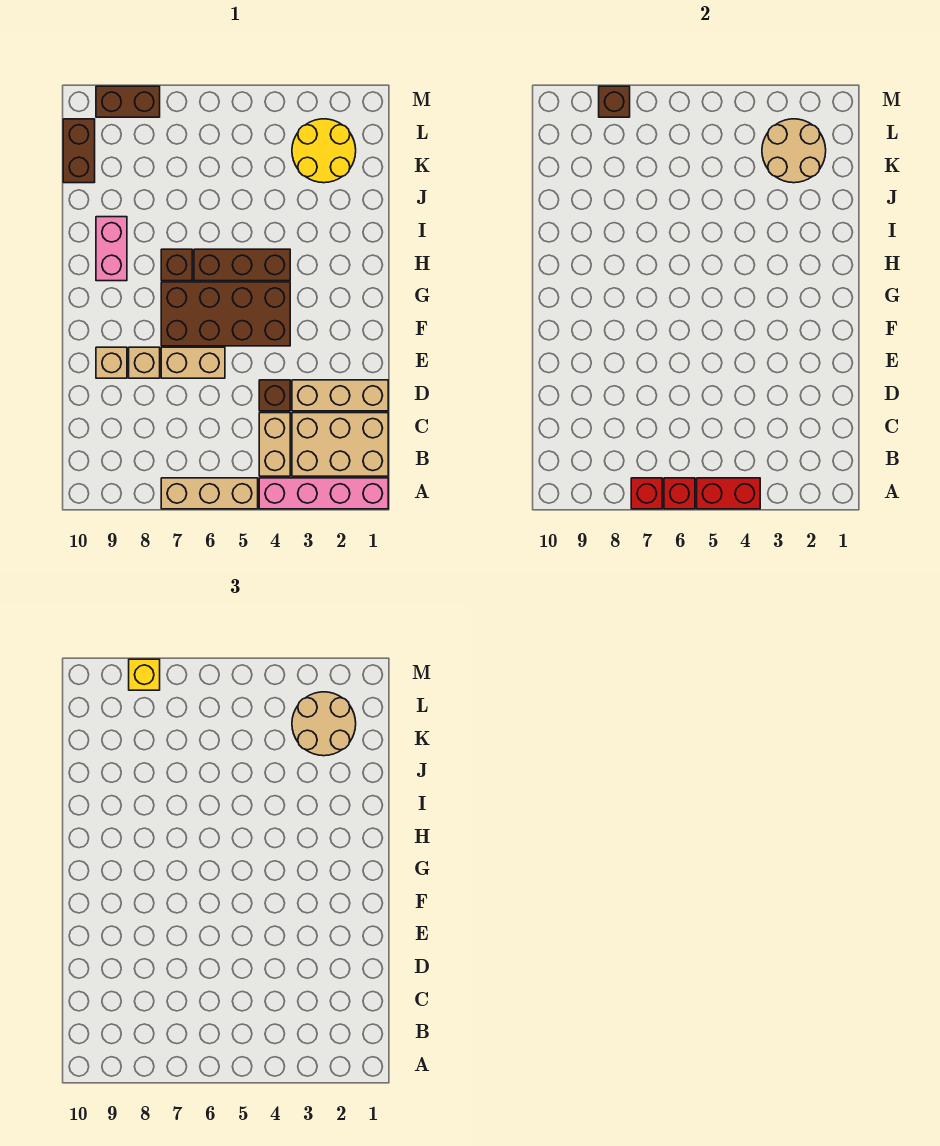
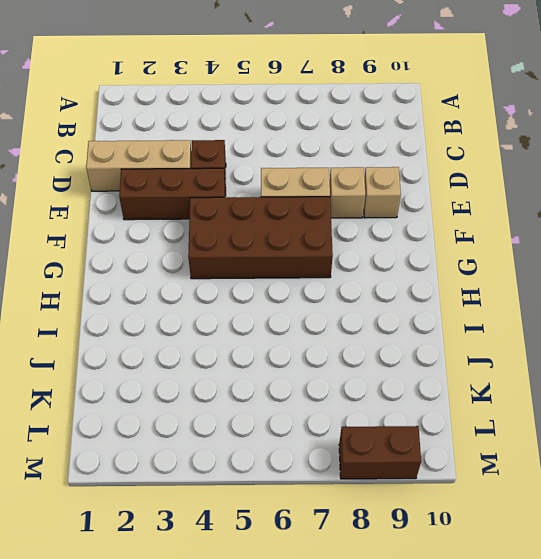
brown 1x3 brick [119,168,226,220] -> brown 1x3 brick moved to [194,249,290,281]
none -> pink 1x4 brick [259,478,388,509]
none -> tan 1x3 brick [161,478,258,509]
none -> tan 2x3 brick [292,413,388,476]

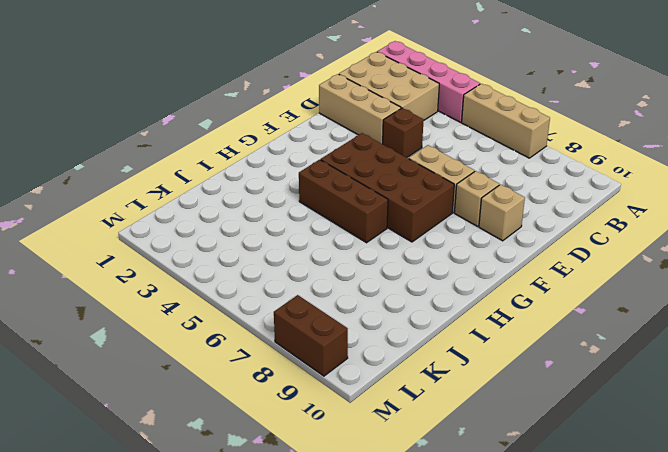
none -> tan 1x2 brick [259,413,290,476]
none -> brown 1x1 brick [161,249,192,281]
none -> pink 1x2 brick [96,217,127,281]

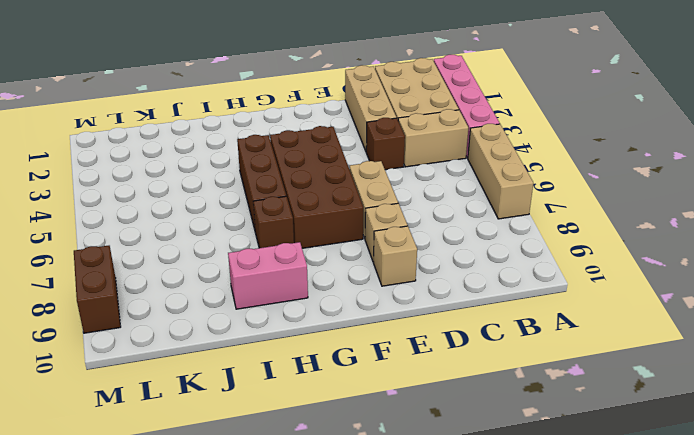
none -> yellow 2x2 round brick [292,119,356,183]
none -> brown 1x2 brick [63,119,95,183]
none -> red 1x2 brick [697,478,760,509]

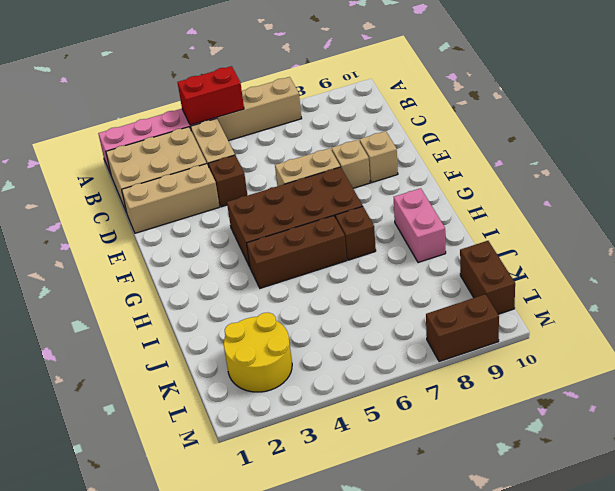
none -> red 1x1 brick [664,478,695,509]
none -> red 1x1 brick [631,478,662,509]
none -> tan 2x2 round brick [762,119,826,183]

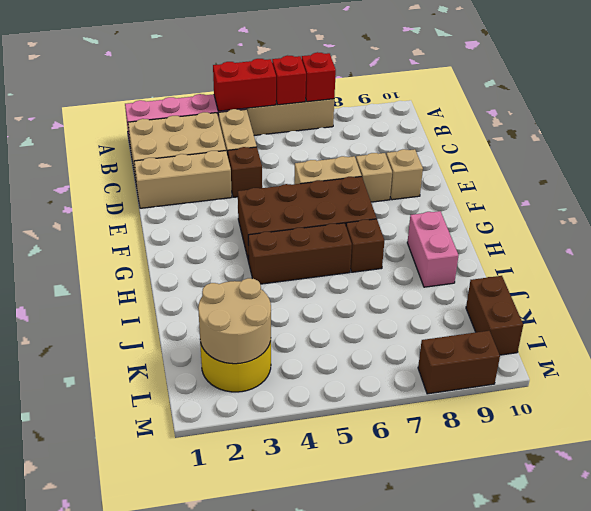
none -> brown 1x1 brick [599,86,630,117]
none -> tan 2x2 round brick [292,692,356,756]
none -> yellow 1x1 brick [129,659,160,690]

